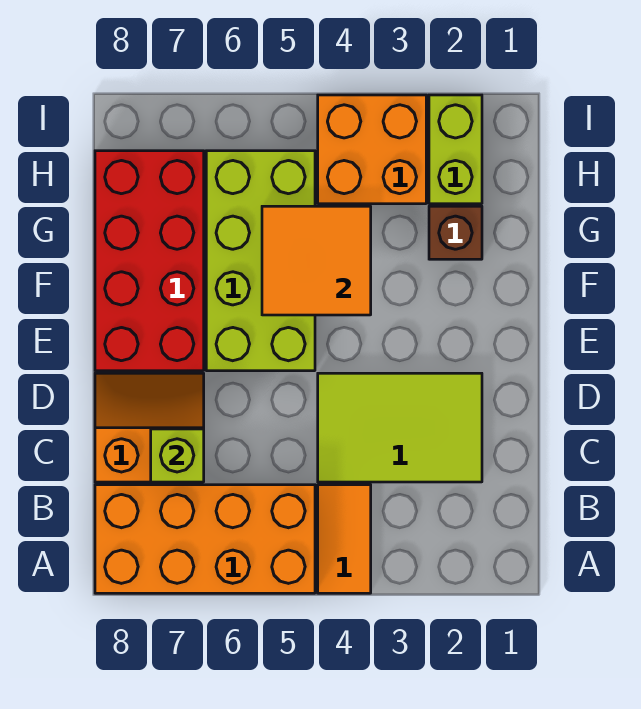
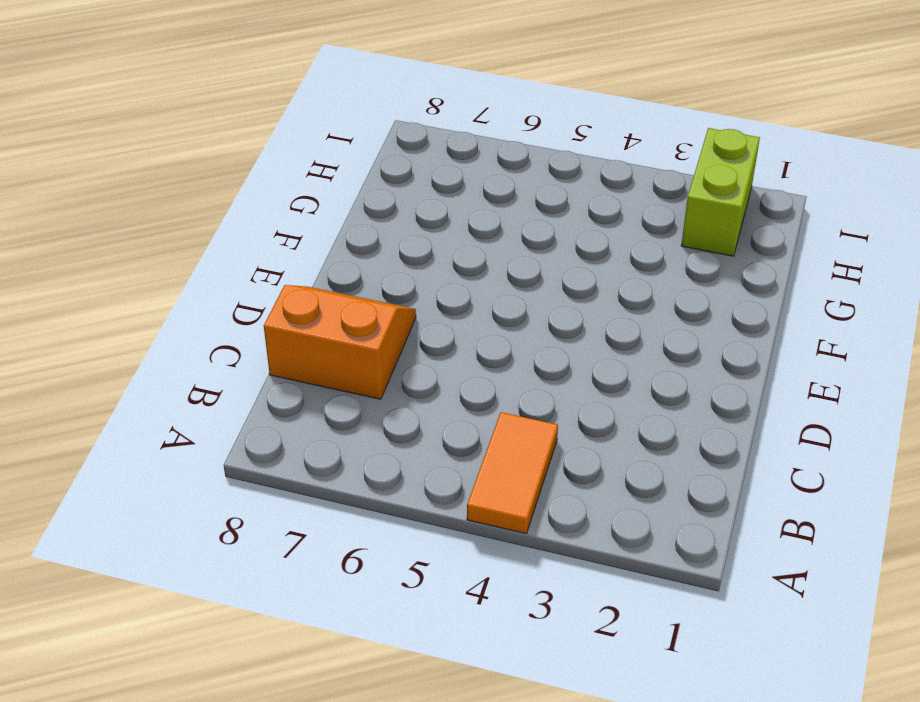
none -> orange 2x4 brick [95,485,315,593]
none -> lime 2x3 tile [318,373,482,482]

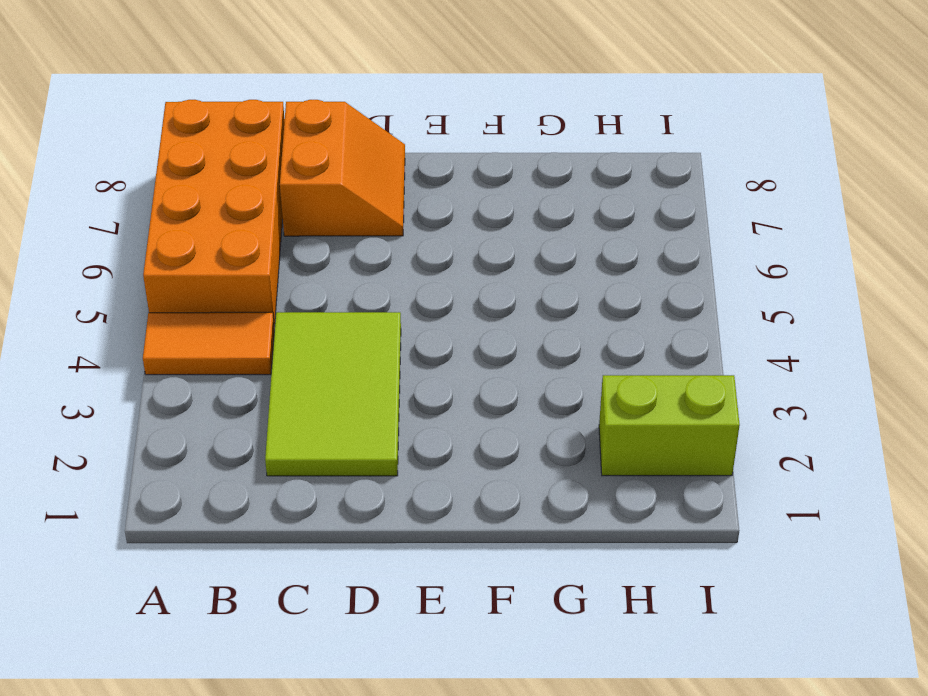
none -> lime 2x4 brick [206,151,315,371]
none -> red 2x4 brick [95,151,204,371]

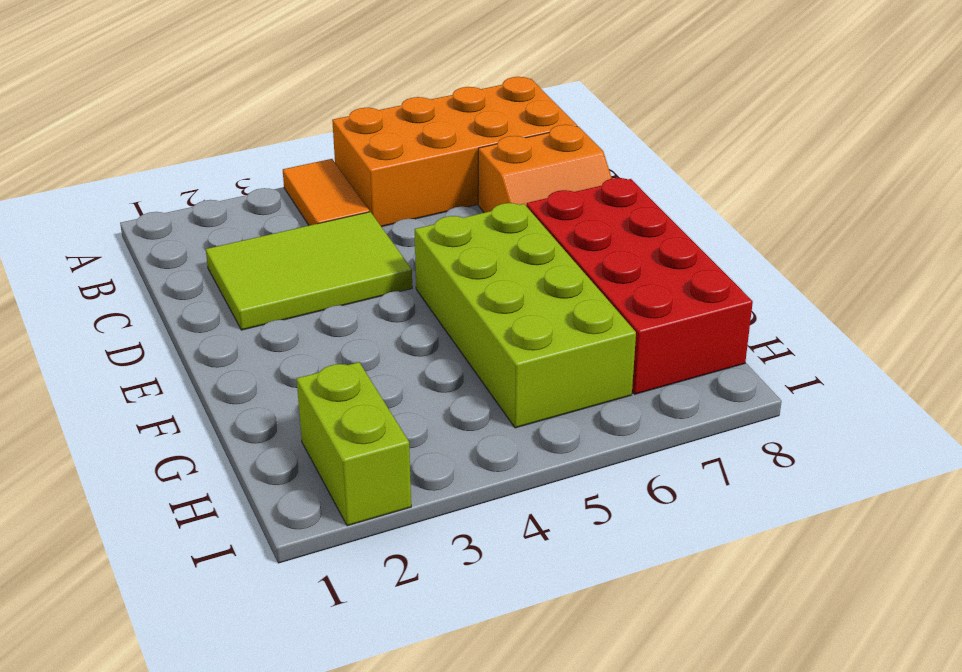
none -> brown 1x1 brick [429,206,482,259]
none -> orange 2x2 brick [318,95,426,204]

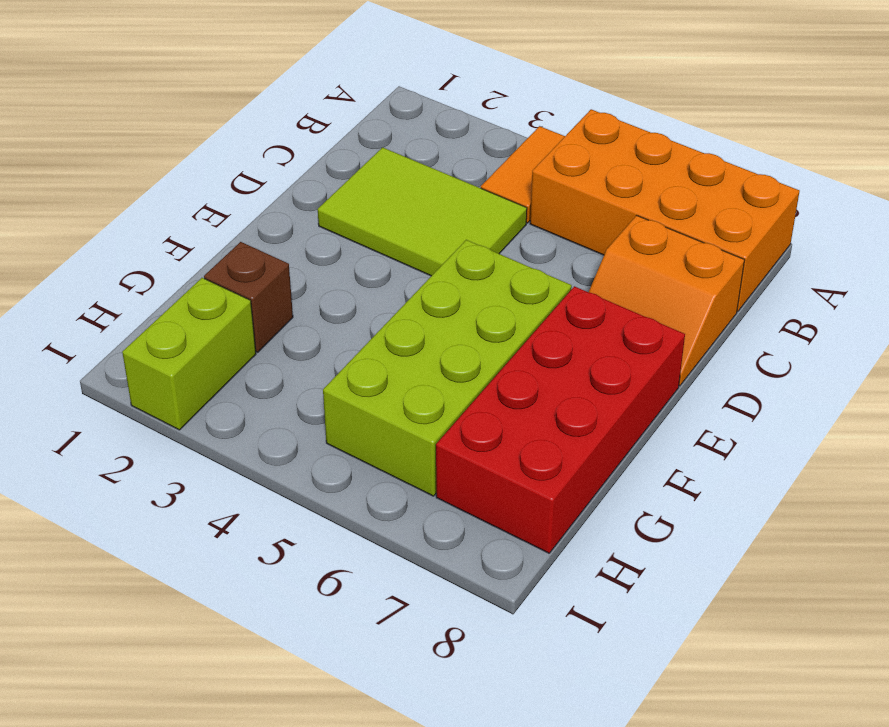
none -> orange 2x2 brick [318,95,426,204]
none -> lime 1x1 brick [151,429,204,482]

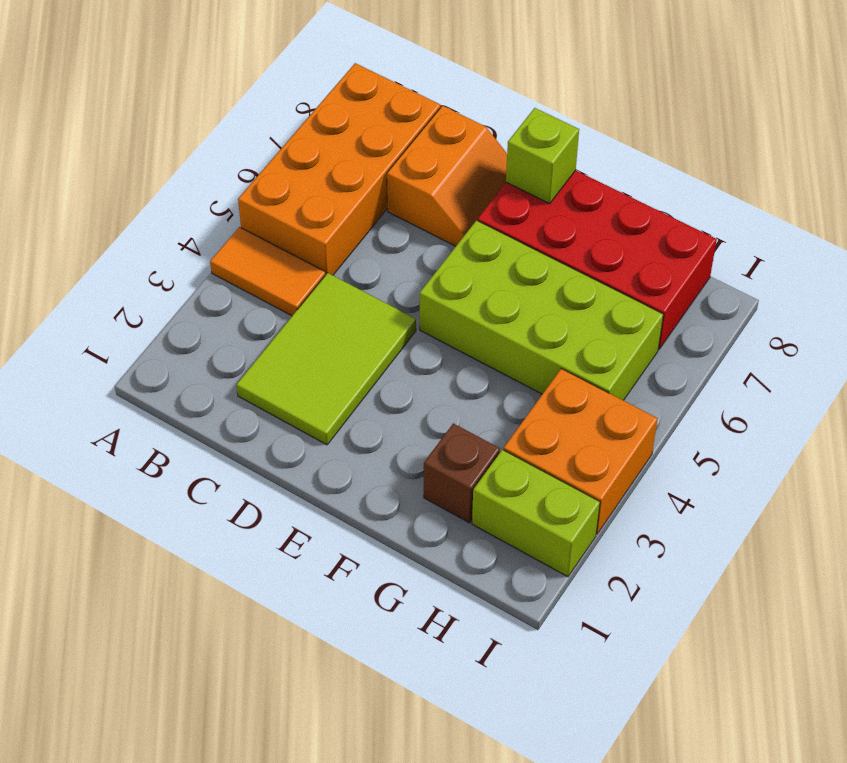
lime 1x1 brick [506,108,579,204] -> lime 1x1 brick moved to [151,429,204,482]
none -> orange 2x2 tile [262,206,371,315]

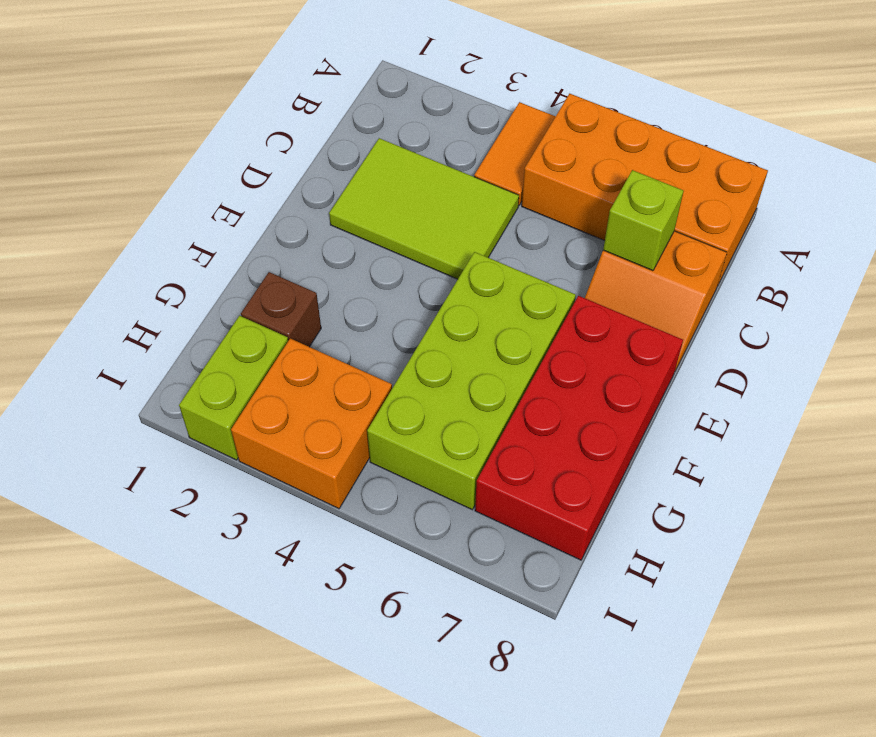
none -> orange 2x2 tile [262,206,371,315]

